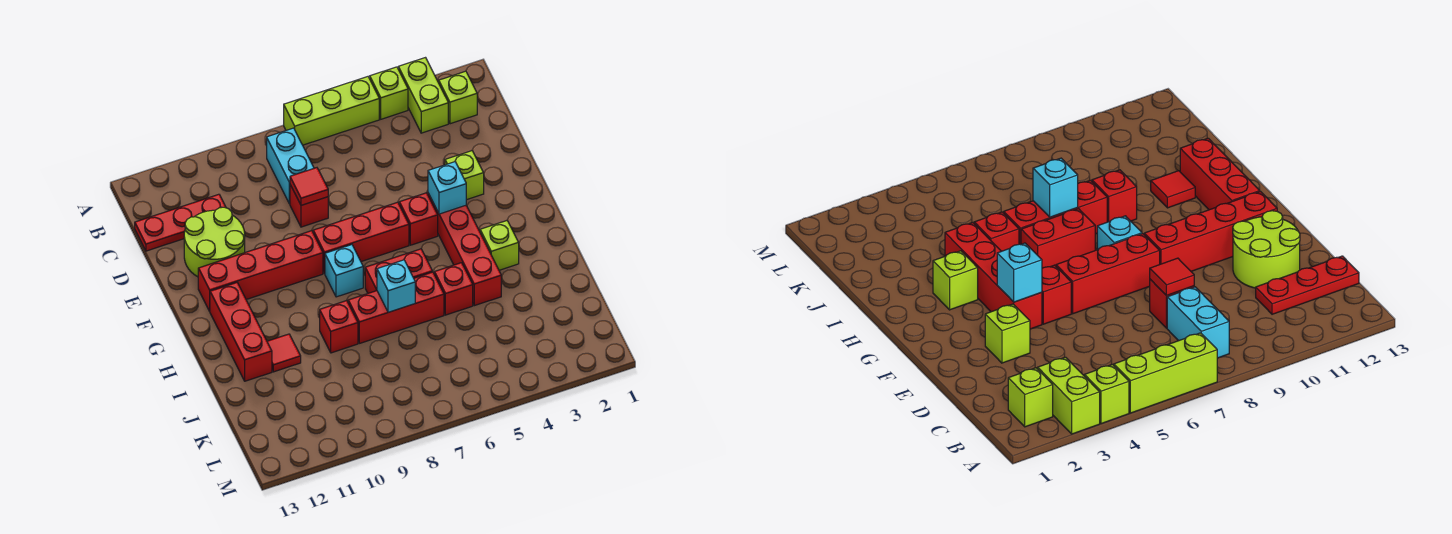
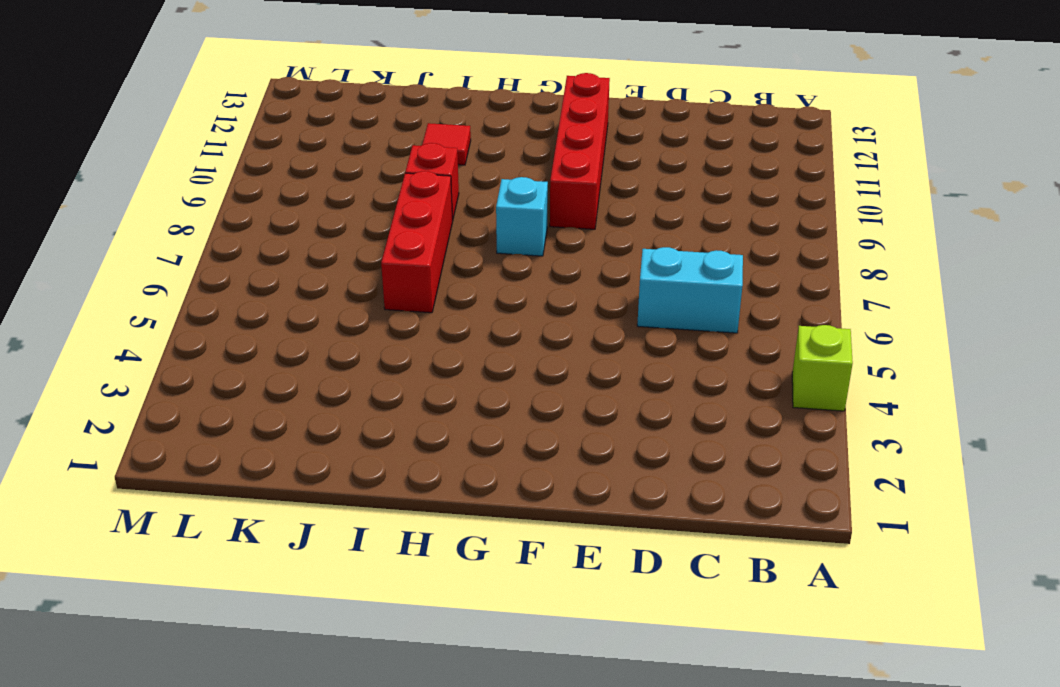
cyan 1x2 brick [637,247,743,333] -> cyan 1x2 brick moved to [267,128,314,204]
none -> lime 1x2 brick [398,58,448,133]
none -> lime 1x3 brick [284,77,379,145]
none -> lime 1x1 brick [439,71,477,124]

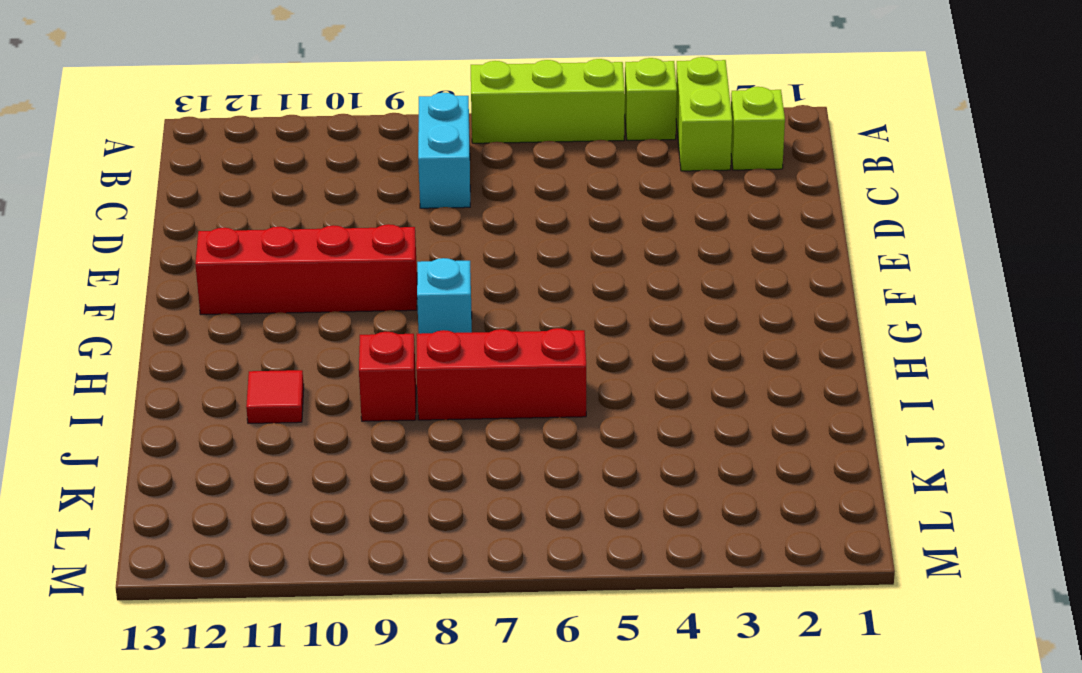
none -> red 1x3 plate [135,194,226,251]
none -> red 1x1 brick [290,185,328,227]
none -> lime 2x2 round brick [184,207,245,277]

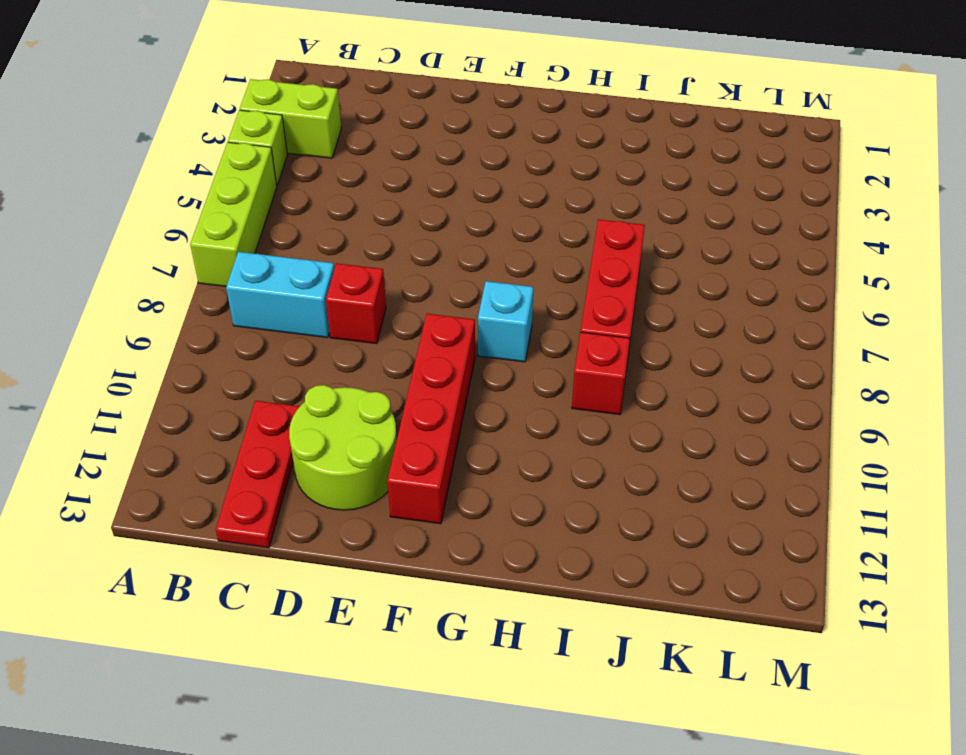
none -> lime 1x1 brick [439,71,477,124]
none -> lime 1x1 brick [445,151,484,200]
none -> red 1x4 brick [428,193,501,306]

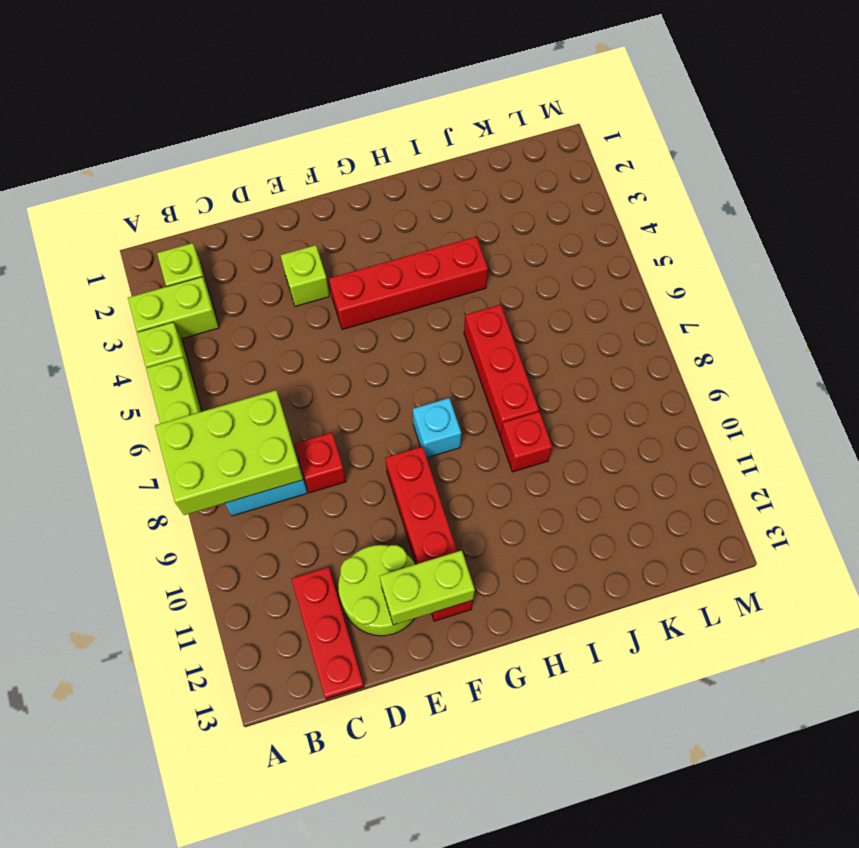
lime 2x3 brick [155,390,303,515] -> none
lime 1x2 brick [380,550,475,625] -> none
none -> red 1x1 brick [399,193,438,245]
none -> red 1x3 brick [313,202,409,274]
none -> red 1x3 brick [210,283,272,381]

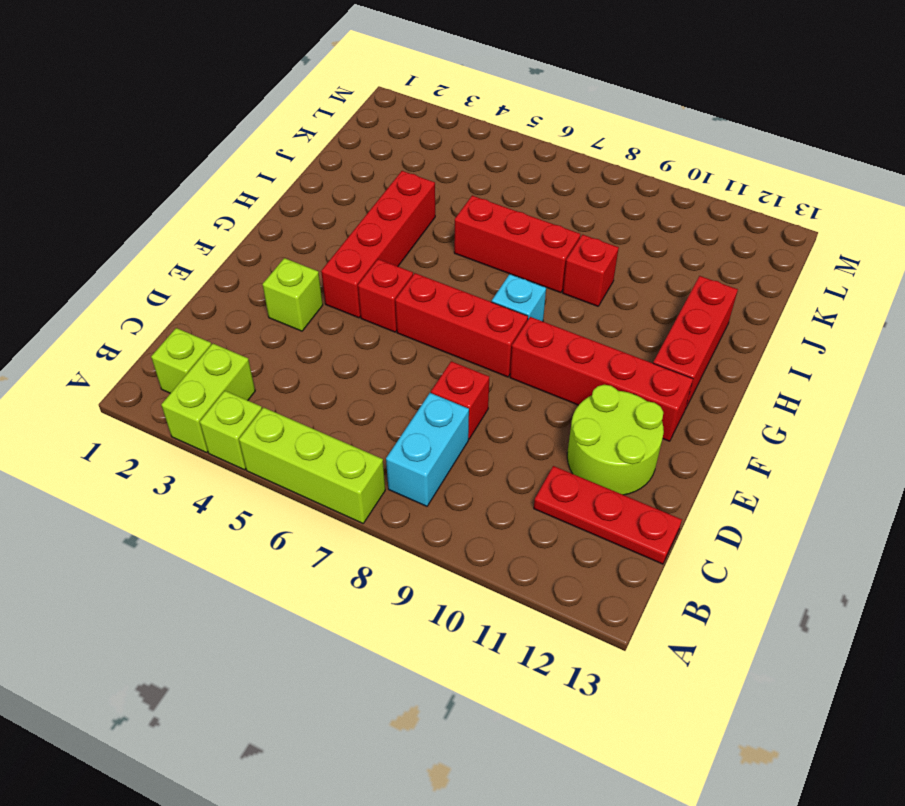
none -> lime 1x1 brick [480,221,519,270]
none -> red 1x2 brick [365,249,432,293]
none -> red 1x1 brick [434,263,473,315]

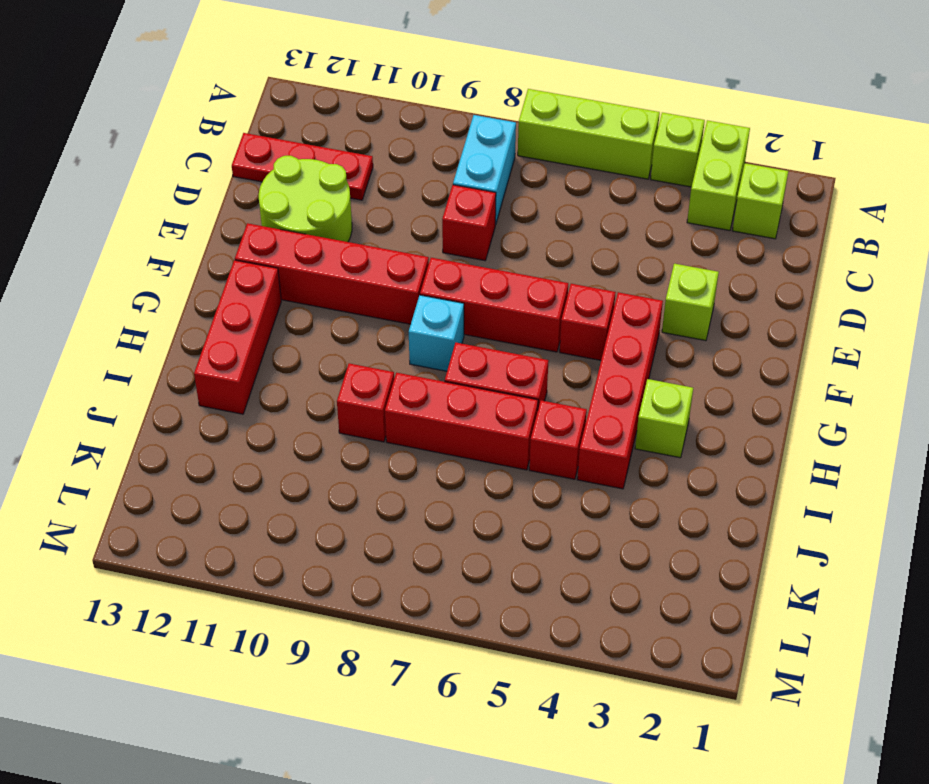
none -> red 1x1 tile [267,334,301,372]
none -> red 1x1 tile [290,168,328,205]
none -> cyan 1x1 brick [428,162,466,214]

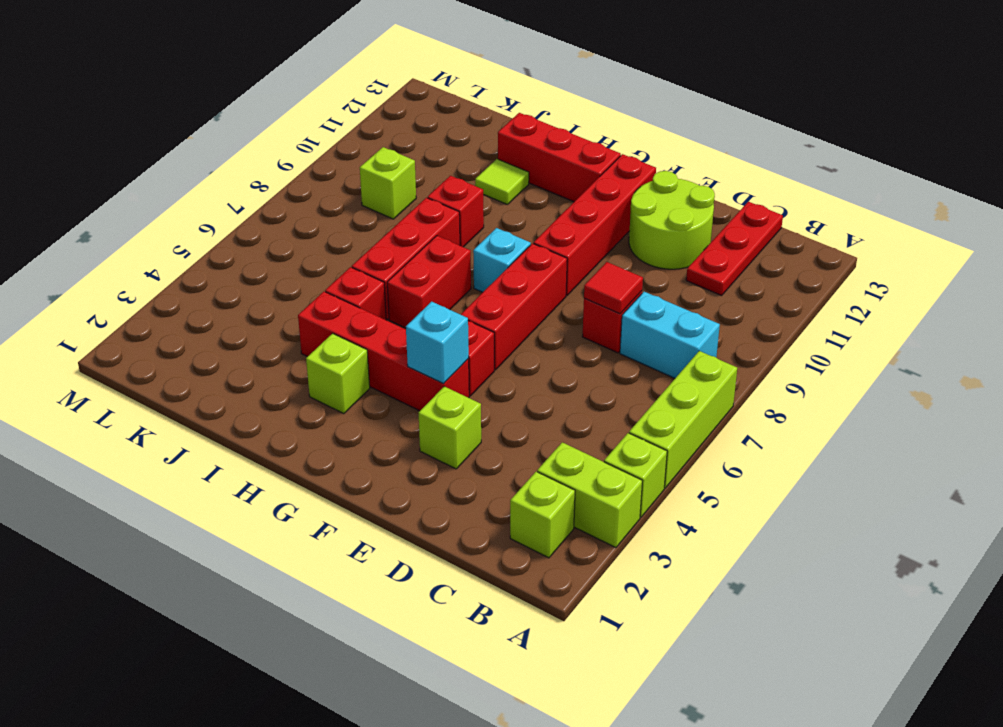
lime 1x1 tile [475,159,529,205] -> red 1x1 tile [267,334,301,372]
lime 1x1 brick [360,147,416,219] -> none
none -> cyan 1x1 brick [377,260,415,312]

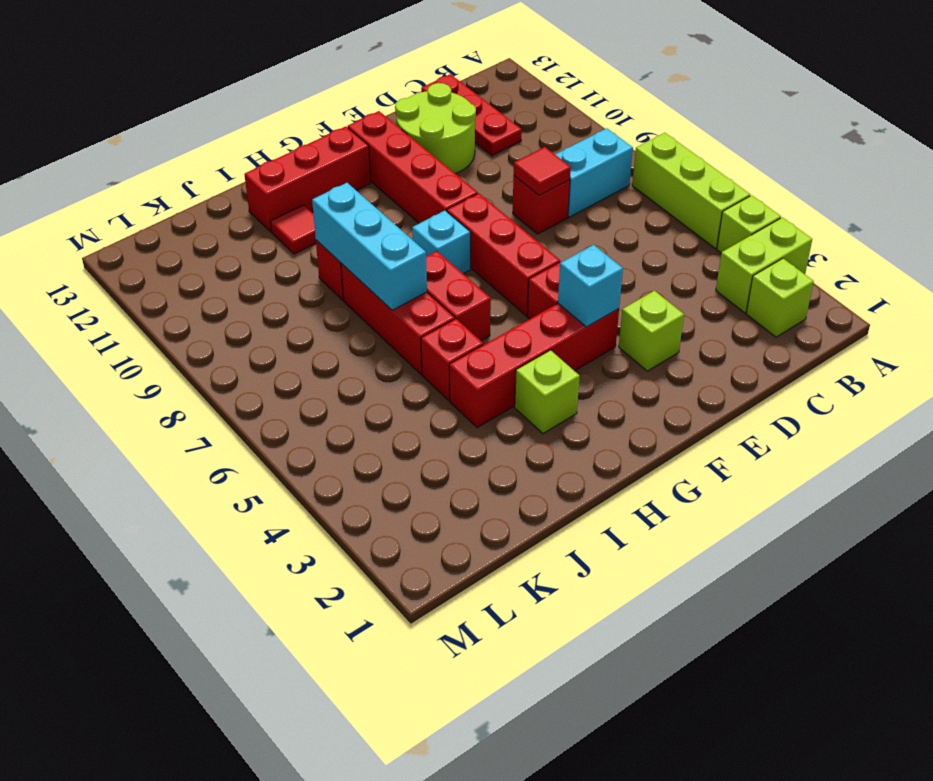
cyan 1x3 brick [312,183,427,310] -> cyan 1x1 brick [377,260,415,312]

